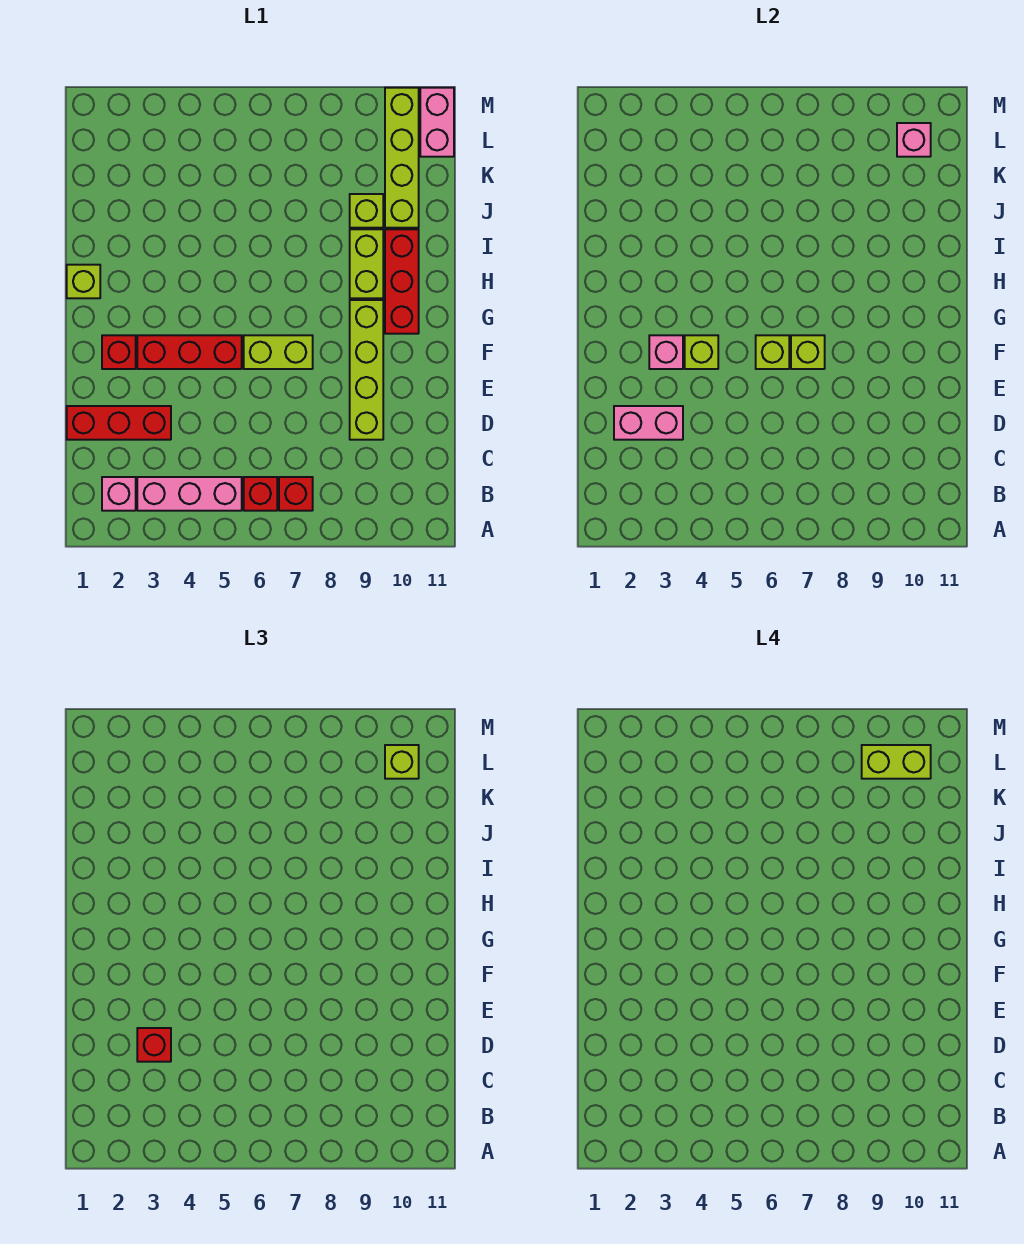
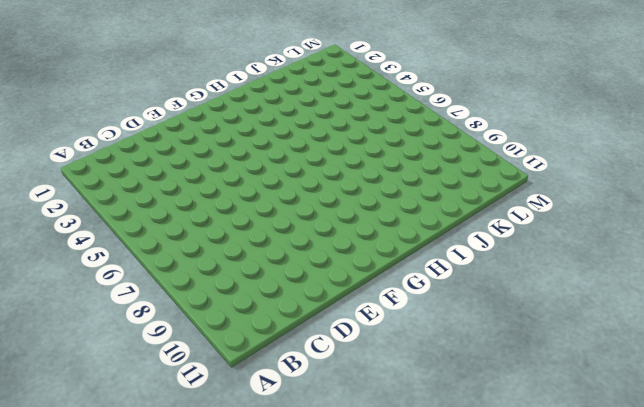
none -> pink 1x1 brick [102,477,136,511]
none -> pink 1x3 brick [137,477,242,511]
none -> red 1x1 brick [244,477,277,511]

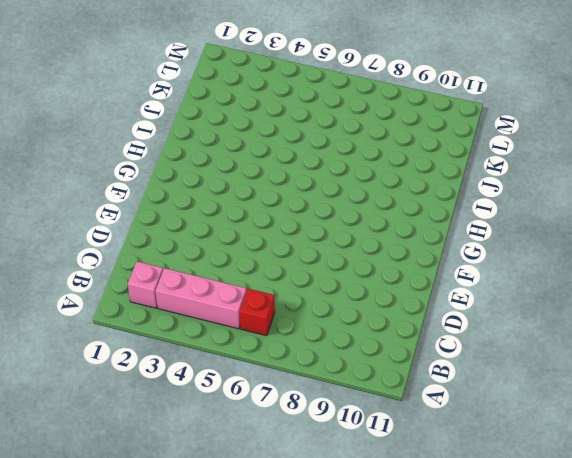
none -> red 1x1 brick [279,477,313,511]
none -> red 1x3 brick [67,406,171,440]
none -> lime 1x4 brick [350,300,383,440]

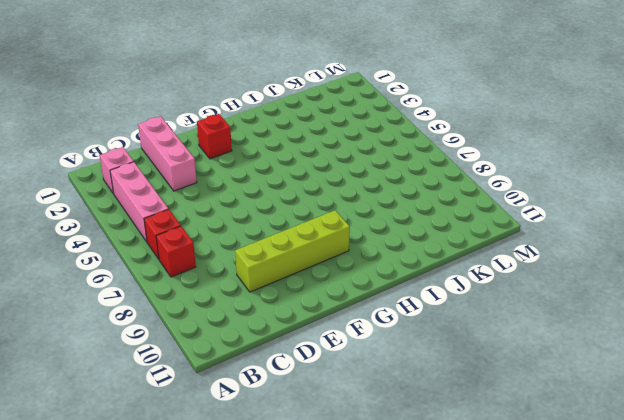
pink 1x3 brick [138,116,197,191] -> red 1x3 brick [67,406,171,440]
none -> red 1x3 brick [137,335,242,369]
none -> lime 1x2 brick [244,335,313,369]
none -> red 1x3 brick [385,229,419,334]

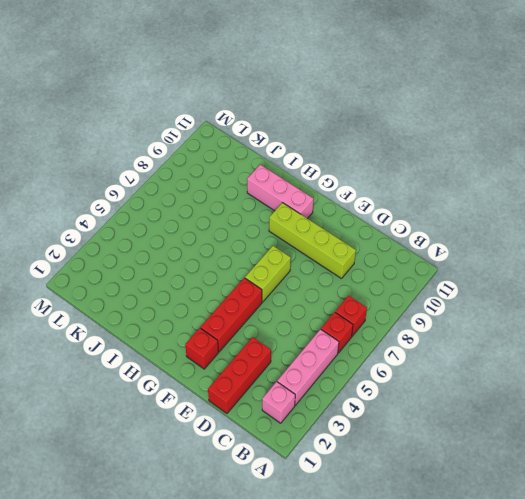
pink 1x3 brick [247,165,313,219] -> red 1x3 brick [385,229,419,334]
none -> lime 1x1 brick [67,265,100,298]
none -> lime 1x2 brick [350,229,383,298]
none -> lime 1x1 brick [350,194,383,228]

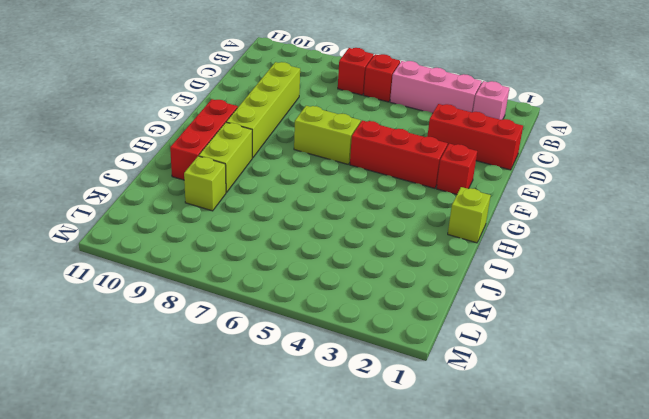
none -> lime 1x4 brick [385,88,419,228]
none -> pink 1x2 brick [420,88,454,157]
none -> pink 1x2 brick [614,406,683,440]

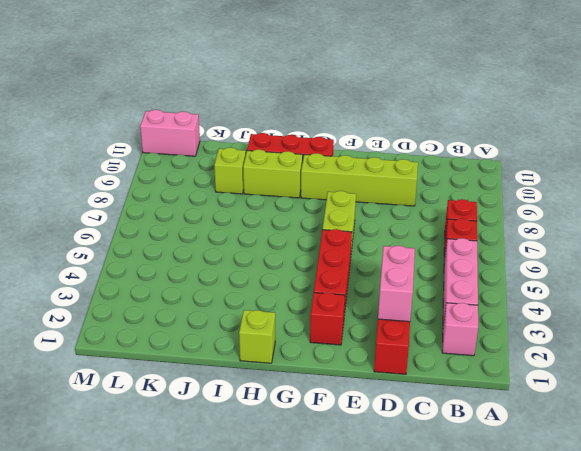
none -> lime 1x4 brick [385,88,419,228]
none -> pink 1x1 brick [649,335,683,369]
none -> lime 1x1 brick [685,335,718,369]

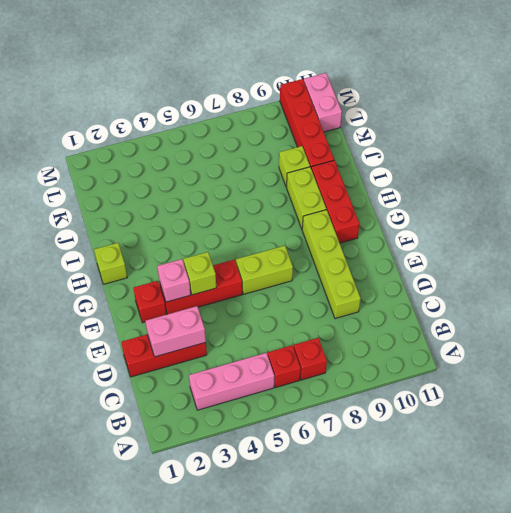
red 1x4 brick [280,79,334,167] -> lime 1x4 brick [385,88,419,228]
none -> pink 1x1 brick [102,477,136,511]
none -> lime 1x1 brick [756,335,789,369]
none -> lime 1x1 brick [791,335,825,369]

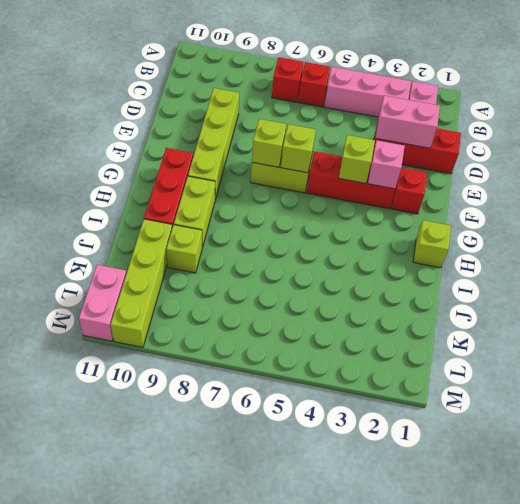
none -> pink 1x1 brick [897,123,931,157]
none -> red 1x1 brick [137,1028,171,1062]
none -> lime 1x1 brick [385,745,419,779]

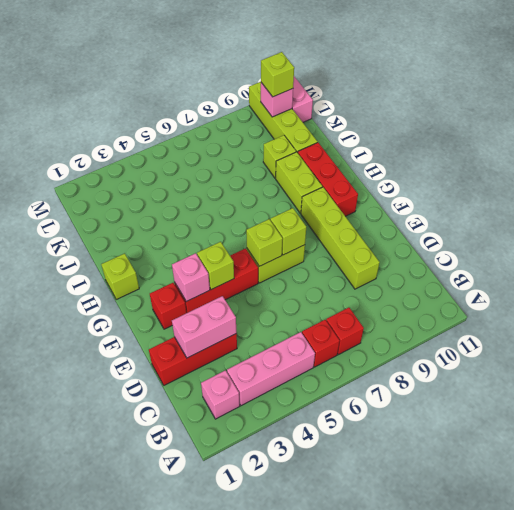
none -> red 1x1 brick [137,1028,171,1062]
none -> lime 1x2 brick [862,745,931,779]

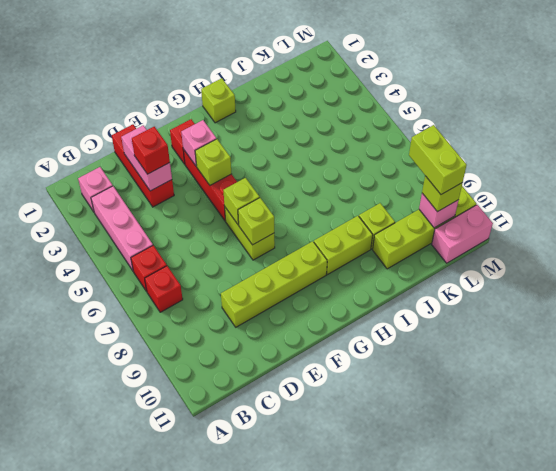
none -> red 1x3 brick [385,229,419,334]

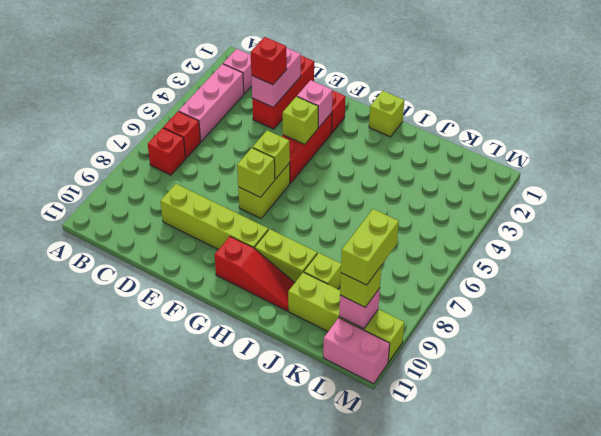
red 1x3 slope [215,236,295,311] -> red 1x3 brick [385,229,419,334]

